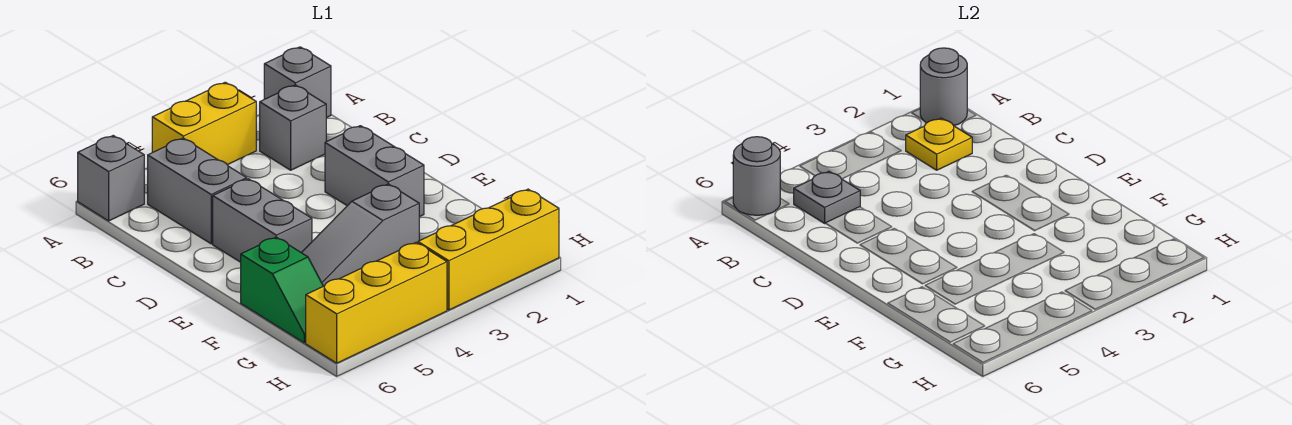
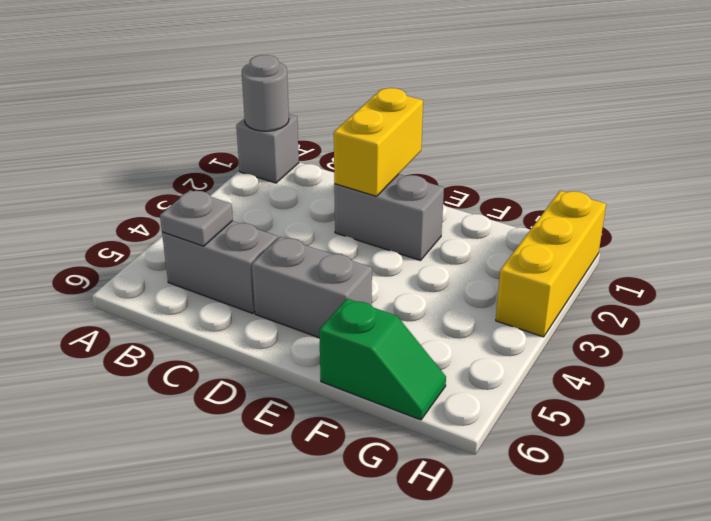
yellow 1x2 brick [334,88,423,196] -> yellow 1x2 brick moved to [152,82,256,165]
none -> grey 1x1 brick [78,136,144,221]
none -> grey 1x1 brick [260,85,326,170]
none -> grey 1x3 slope [301,184,419,286]

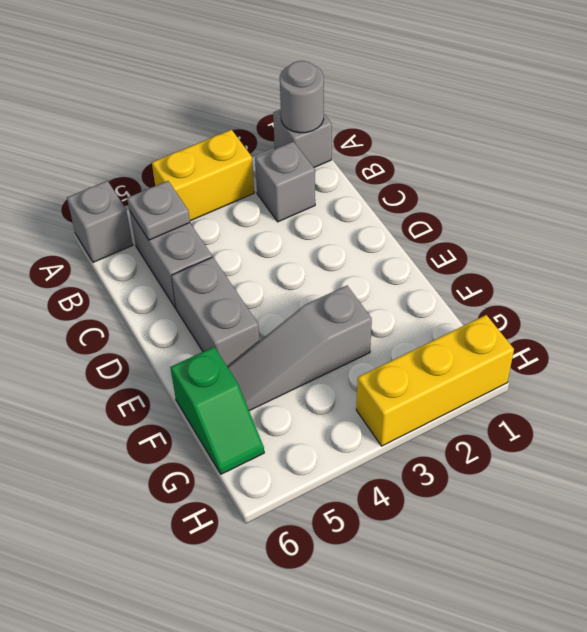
none -> grey 1x2 brick [325,126,424,217]
none -> yellow 1x3 brick [306,243,447,363]
none -> grey 1x1 round brick [733,137,780,215]

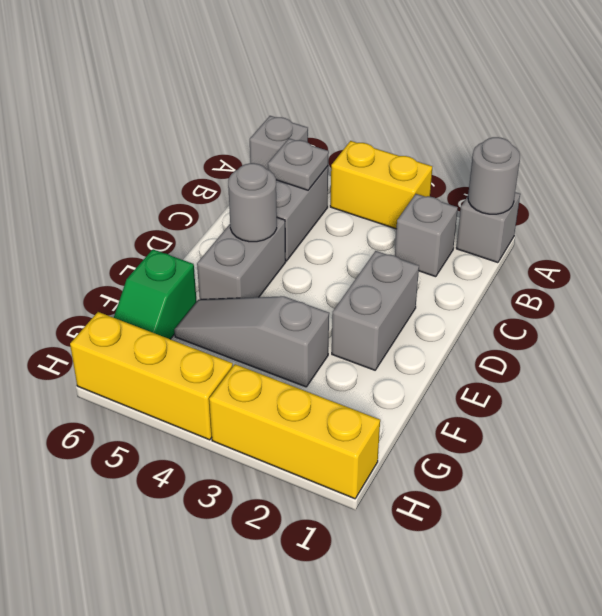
grey 1x1 round brick [228,163,277,242] -> grey 1x1 round brick moved to [733,137,780,215]
none -> yellow 1x1 plate [906,118,972,170]

